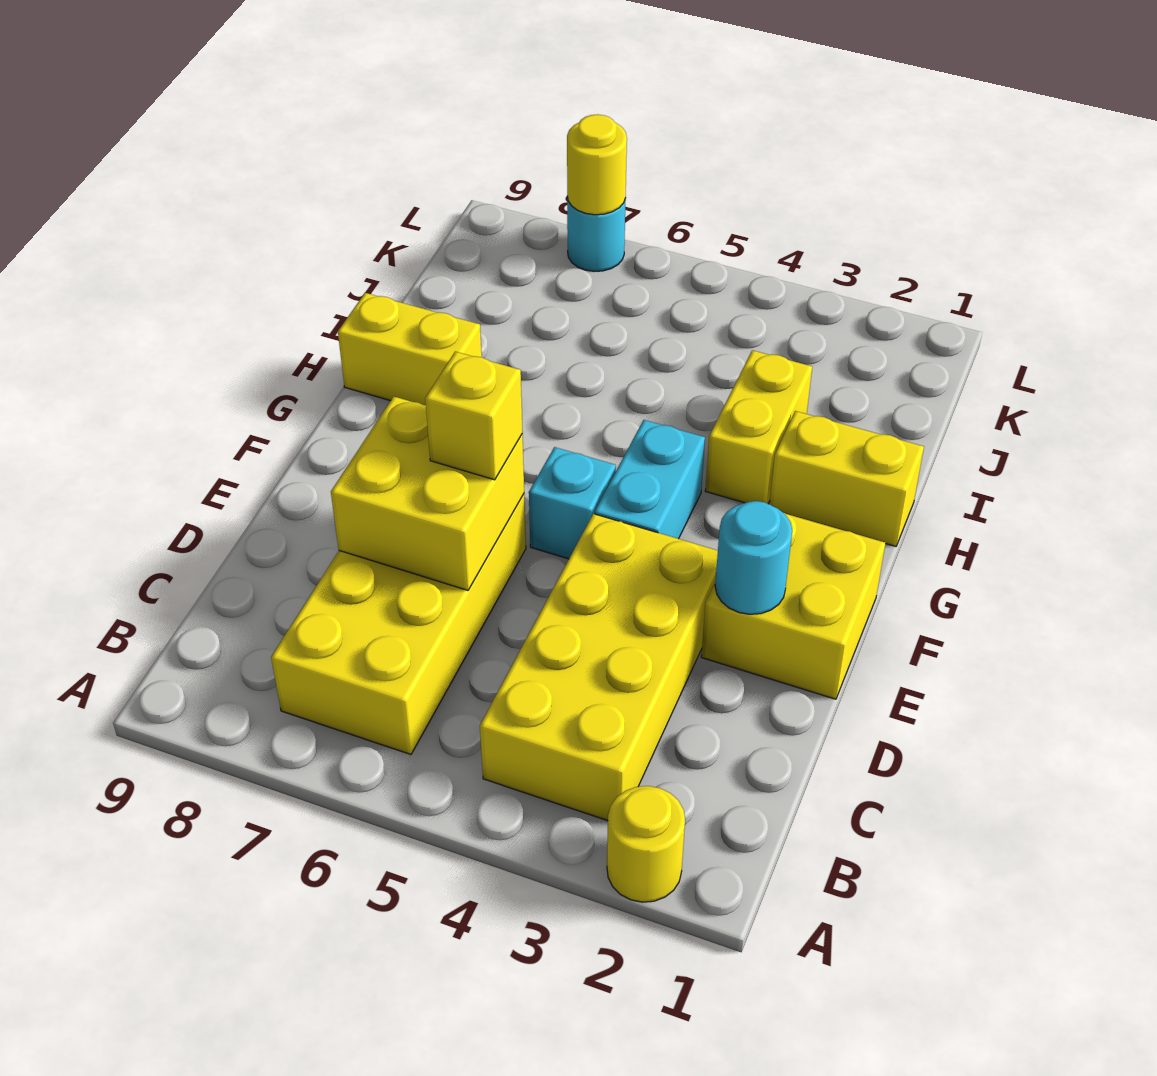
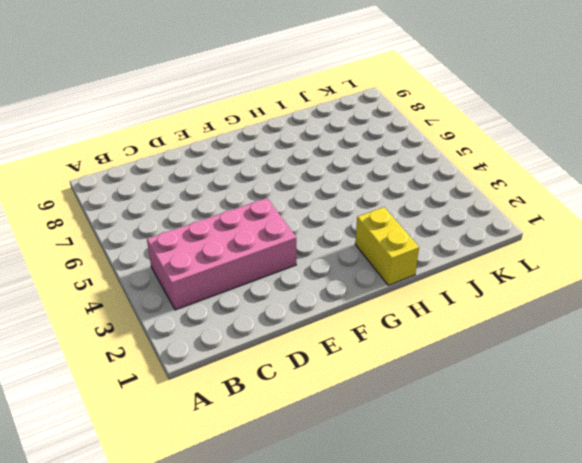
pink 2x4 brick [147,198,296,310] -> yellow 2x4 brick [480,514,718,821]
none -> yellow 1x1 round brick [607,786,685,902]
none -> yellow 2x4 brick [271,494,526,755]
none -> yellow 2x2 brick [701,513,885,699]

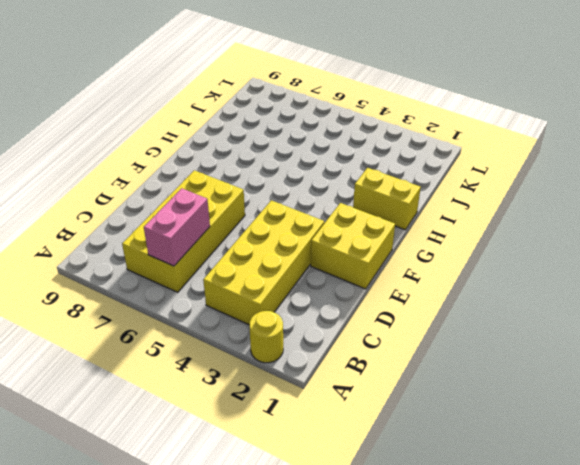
pink 1x2 brick [144,188,210,266] -> none
none -> cyan 1x2 brick [595,420,705,539]
none -> cyan 1x1 brick [529,447,616,559]
none -> yellow 1x2 brick [705,350,812,504]

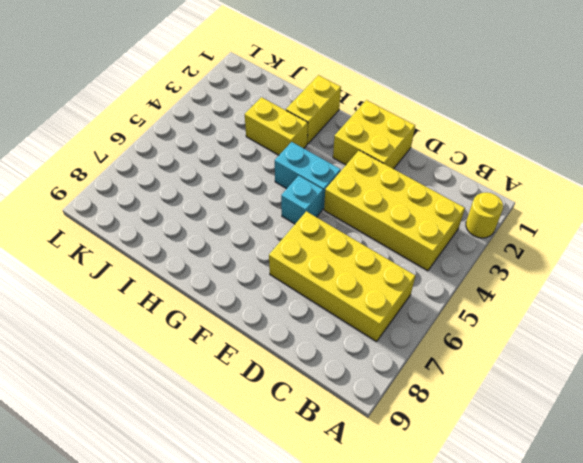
none -> yellow 1x2 brick [338,293,482,405]
none -> cyan 1x1 round brick [567,197,626,271]
none -> yellow 2x2 brick [331,396,524,590]

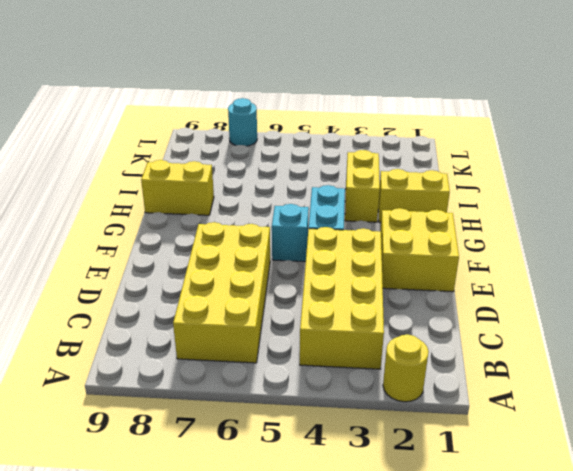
none -> yellow 2x2 brick [331,396,524,590]
none -> cyan 1x1 round brick [715,501,792,614]
none -> yellow 1x1 round brick [567,114,627,215]

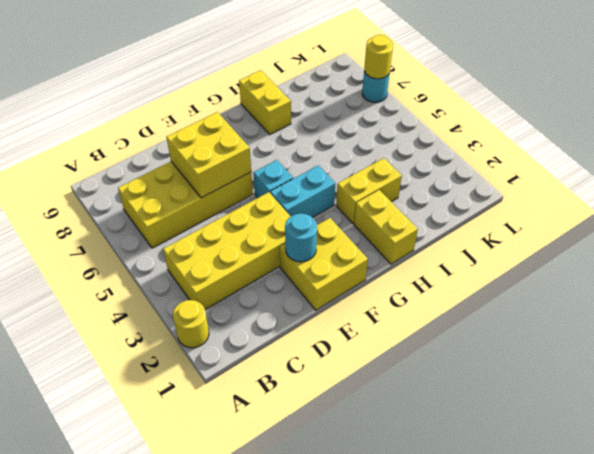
none -> yellow 1x1 brick [425,352,523,480]

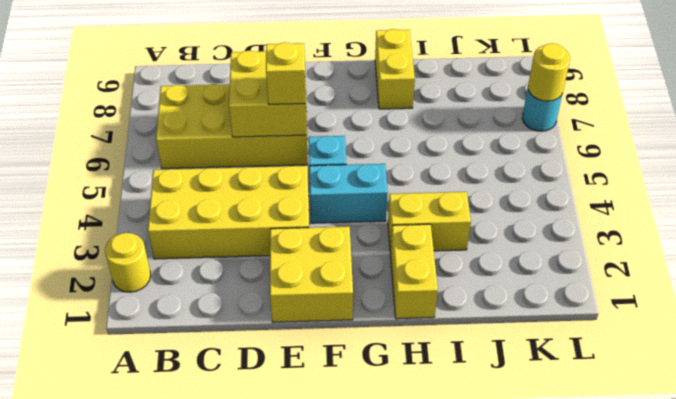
none -> cyan 1x1 round brick [715,501,792,614]

